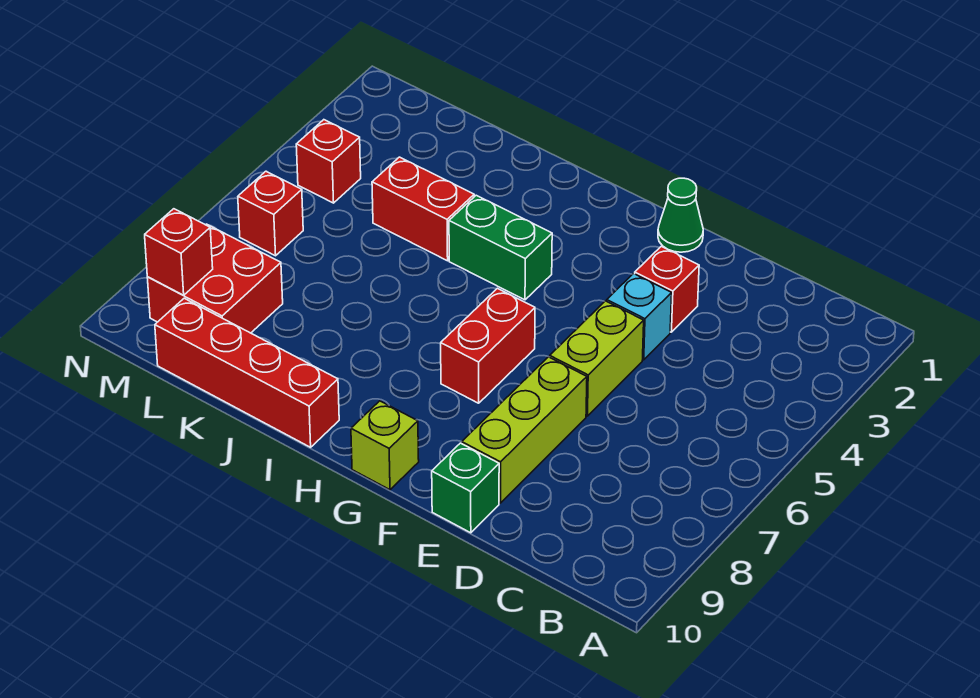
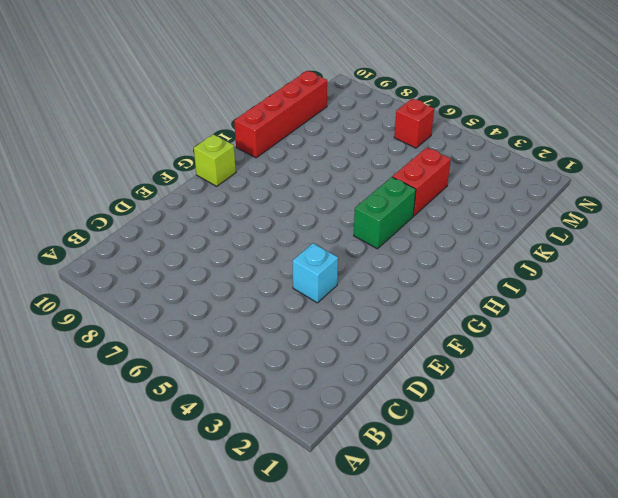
none -> red 1x1 brick [635,246,699,332]
none -> lime 1x2 brick [550,301,644,416]
none -> lime 1x3 brick [462,357,587,503]

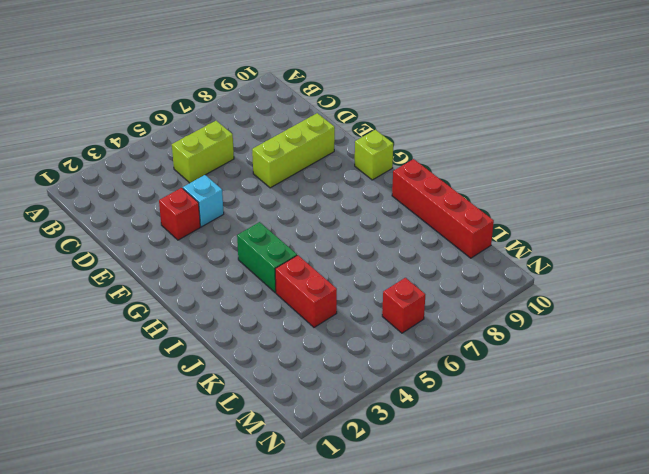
lime 1x2 brick [172,121,234,183] -> lime 1x2 brick moved to [550,301,644,416]
none -> green 1x1 brick [432,443,499,533]
none -> green 1x1 cone [658,178,703,252]
none -> red 1x2 brick [441,288,535,403]

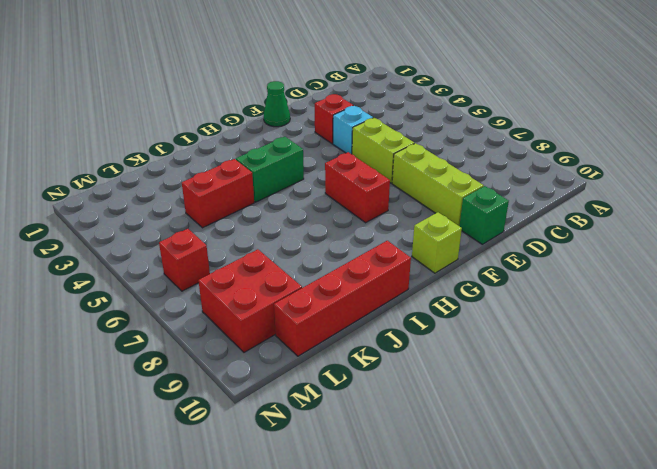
none -> red 1x1 brick [296,120,361,203]
none -> red 1x1 brick [145,209,213,295]

